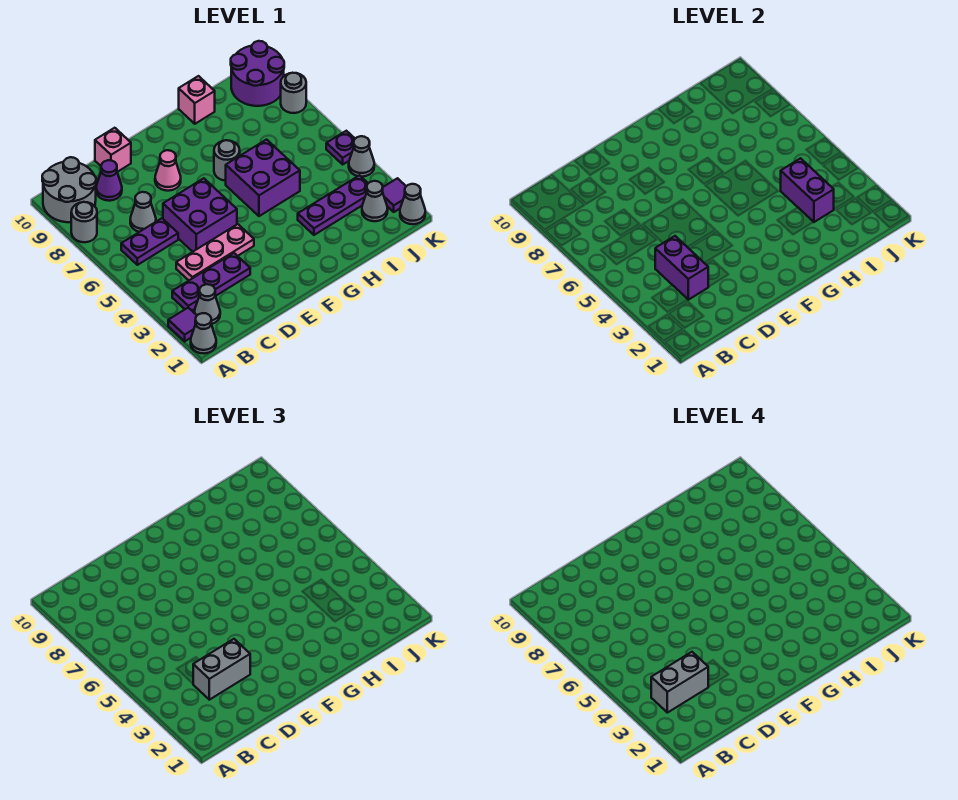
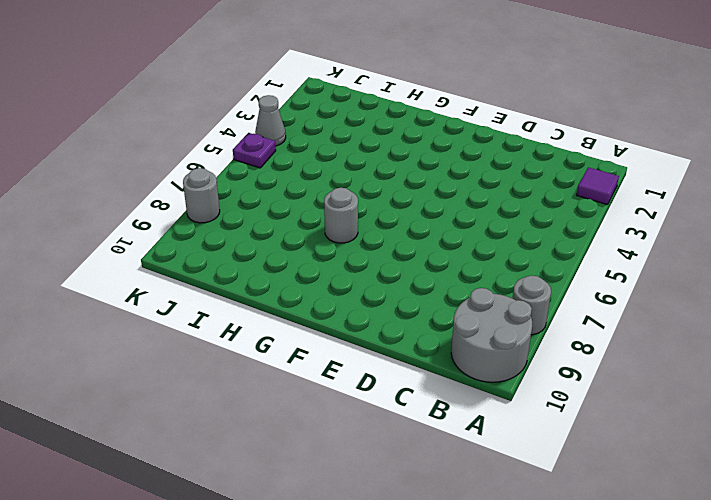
none -> grey 1x1 cone [191,313,216,353]
none -> grey 1x1 cone [195,284,220,324]
none -> purple 1x3 plate [172,253,250,310]

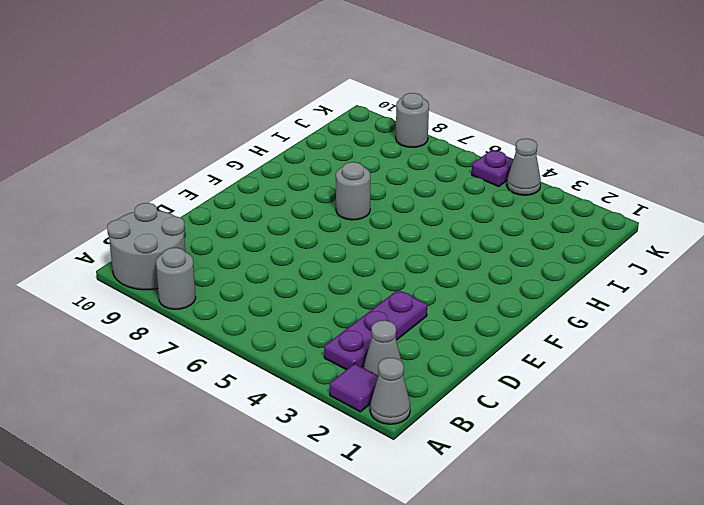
none -> purple 1x2 plate [121,218,178,265]
none -> pink 1x3 plate [176,224,254,280]
none -> grey 1x1 cone [130,192,156,232]

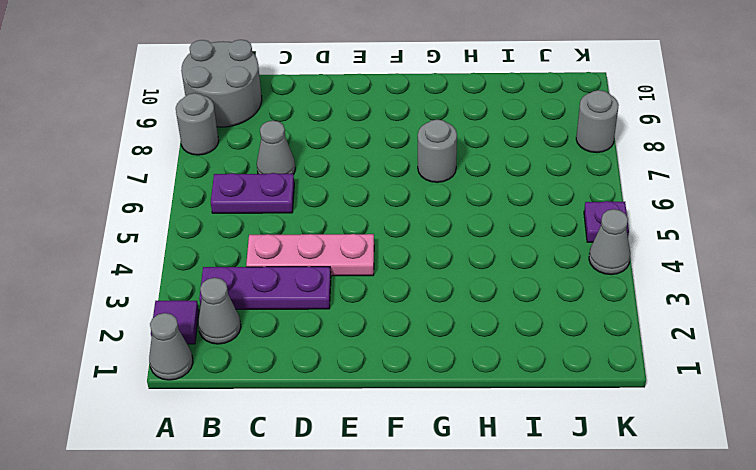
none -> purple 1x1 cone [96,160,122,201]
none -> purple 2x2 brick [163,178,237,252]
none -> pink 1x1 brick [95,128,131,172]

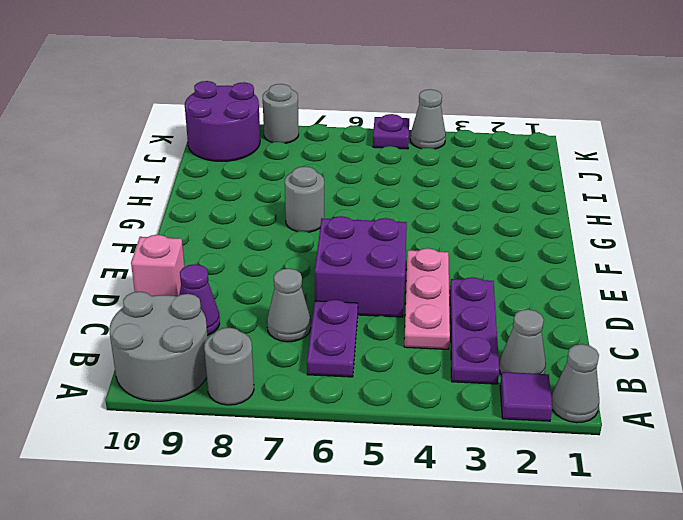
none -> pink 1x1 cone [155,150,181,191]
none -> purple 2x2 brick [226,140,300,216]
none -> purple 1x3 plate [298,175,368,235]

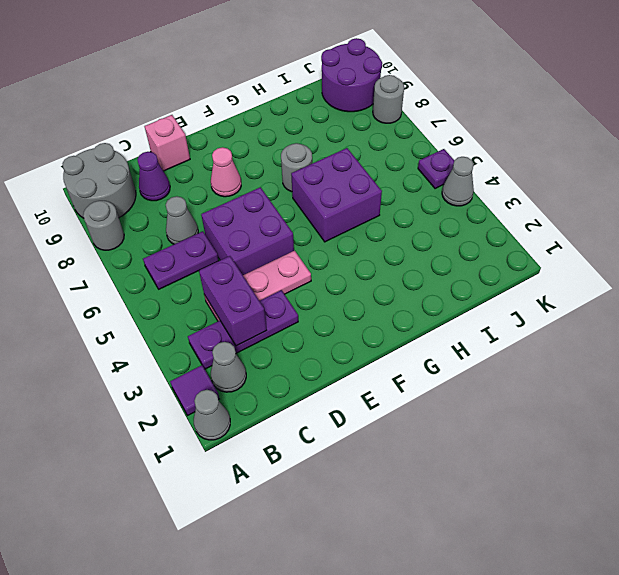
none -> purple 1x3 plate [298,175,368,235]
none -> pink 1x1 brick [179,76,215,124]
none -> grey 1x1 cone [362,181,388,221]

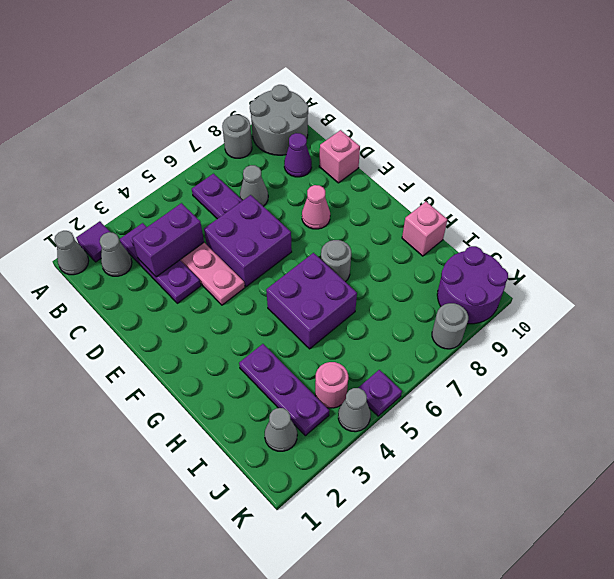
pink 1x1 round brick [315,362,348,408] -> none
none -> grey 1x1 cone [400,184,425,224]
none -> purple 1x1 tile [382,178,406,212]
none -> purple 1x2 brick [781,158,834,222]

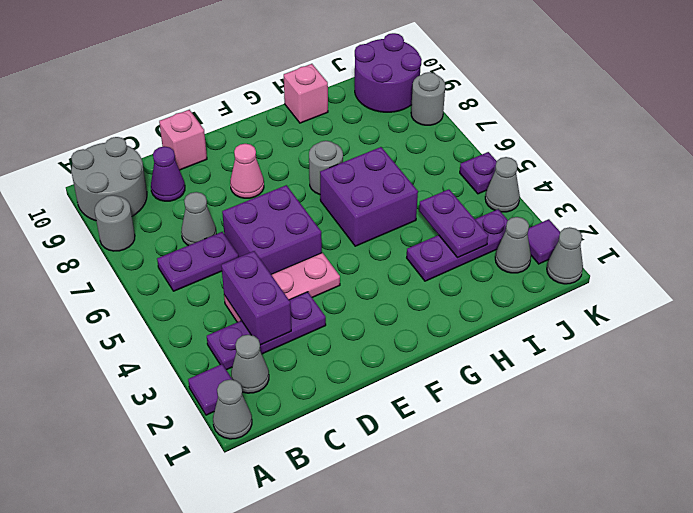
purple 1x2 plate [419,189,488,258] -> purple 1x2 brick [781,158,834,222]
none -> grey 1x2 brick [193,639,250,700]
none -> grey 1x2 brick [651,652,708,713]

